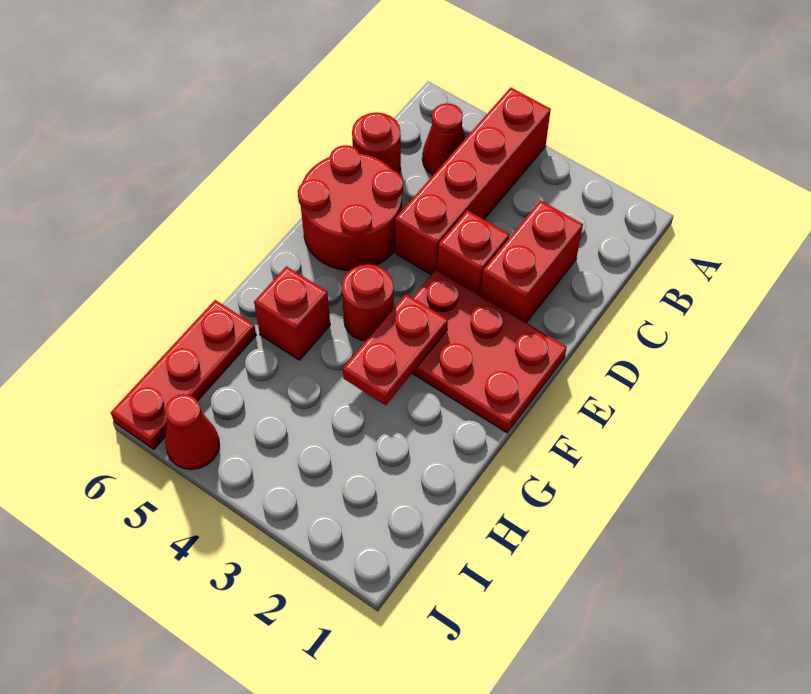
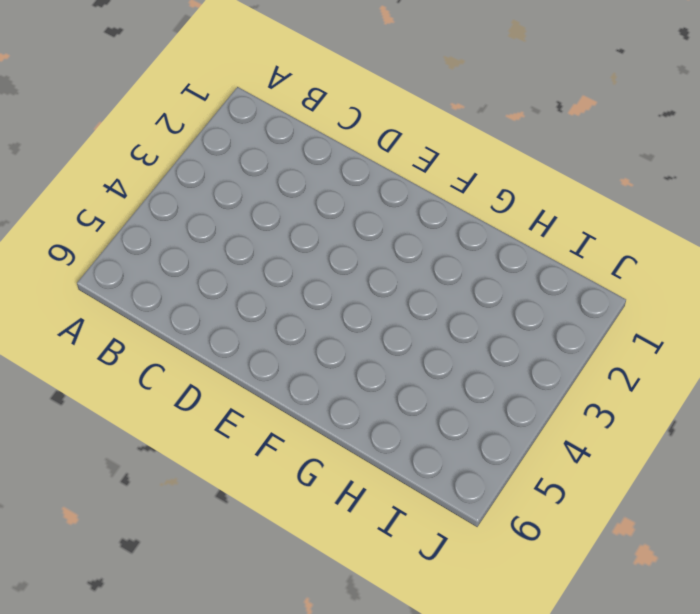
none -> red 1x4 brick [395,88,551,275]
none -> red 1x1 cone [422,103,465,175]
none -> red 1x2 brick [481,200,583,323]

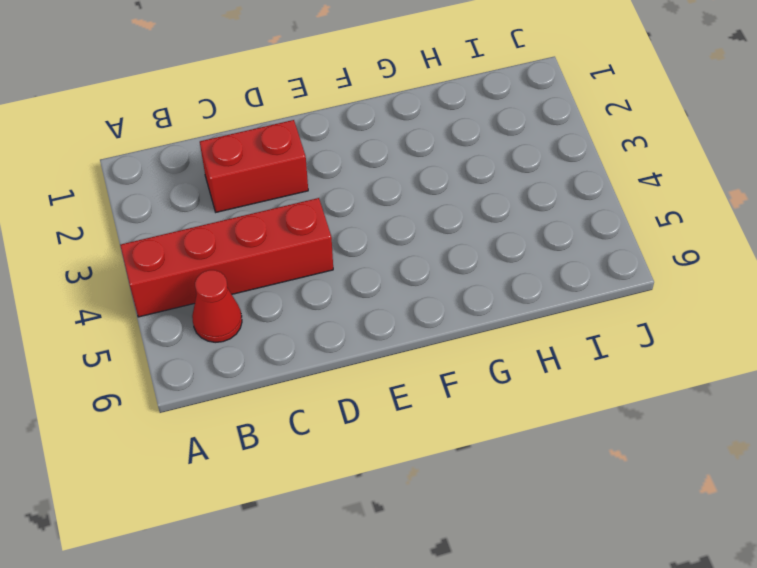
none -> red 1x1 round brick [352,113,401,174]
none -> red 1x1 brick [438,210,509,295]
none -> red 2x2 round brick [298,145,403,271]

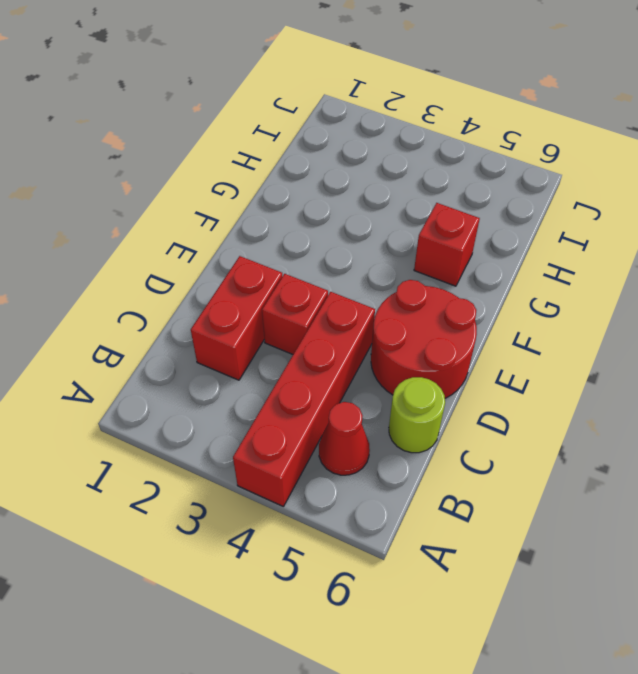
lime 1x1 round brick [389,377,445,453] -> red 1x1 round brick [352,113,401,174]
none -> red 2x3 plate [412,269,567,433]
none -> red 1x1 round brick [341,264,394,341]
none -> red 1x3 plate [111,300,256,449]

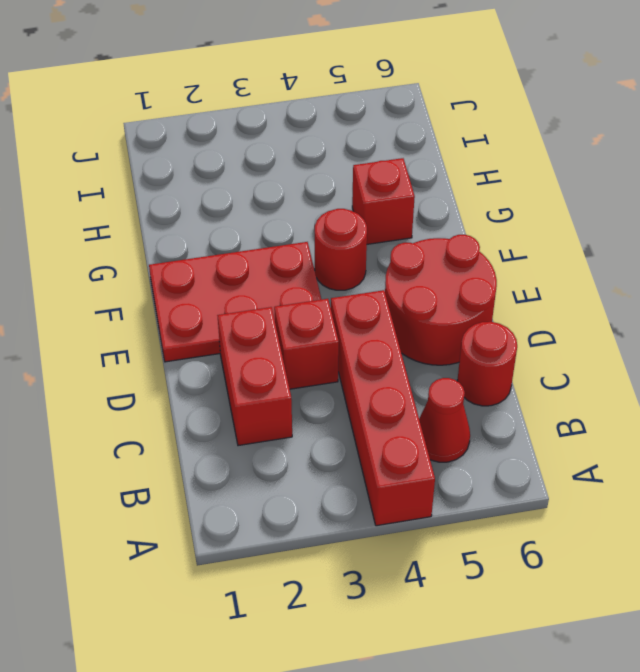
none -> red 1x3 plate [111,300,256,449]
none -> red 1x1 cone [165,394,219,469]
none -> red 1x2 plate [343,294,448,405]

